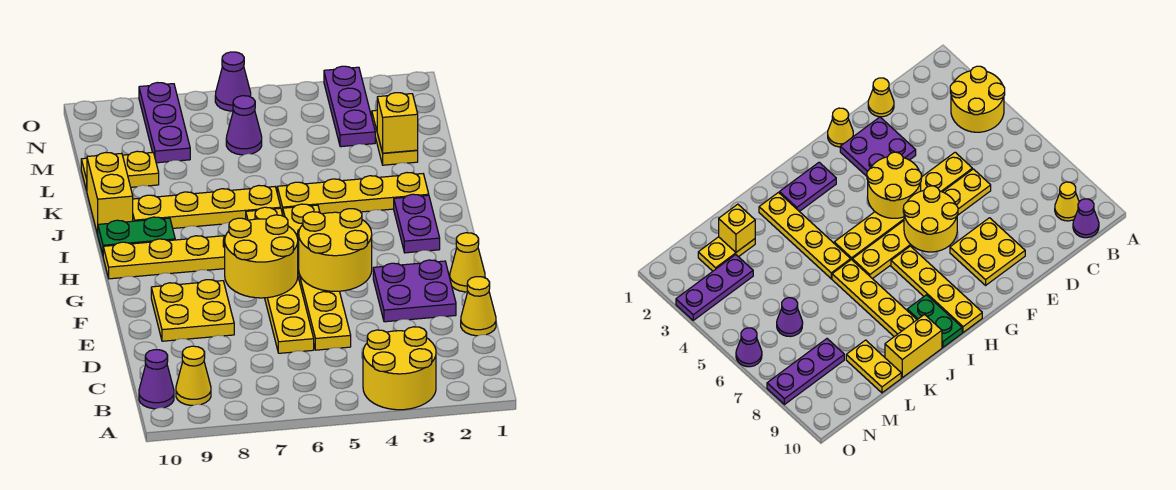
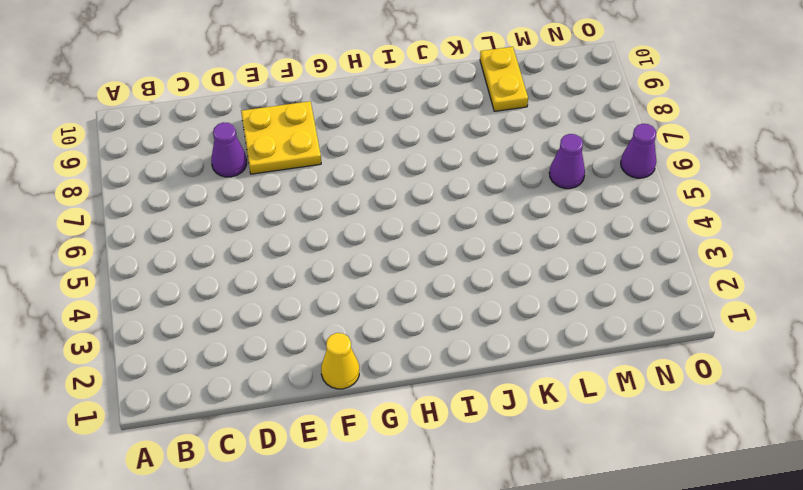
purple 1x1 cone [211,122,247,177] -> purple 1x1 cone moved to [139,349,174,409]
none -> yellow 2x2 round brick [363,327,436,410]
none -> yellow 1x1 cone [176,346,211,405]
none -> yellow 1x1 cone [461,277,496,336]

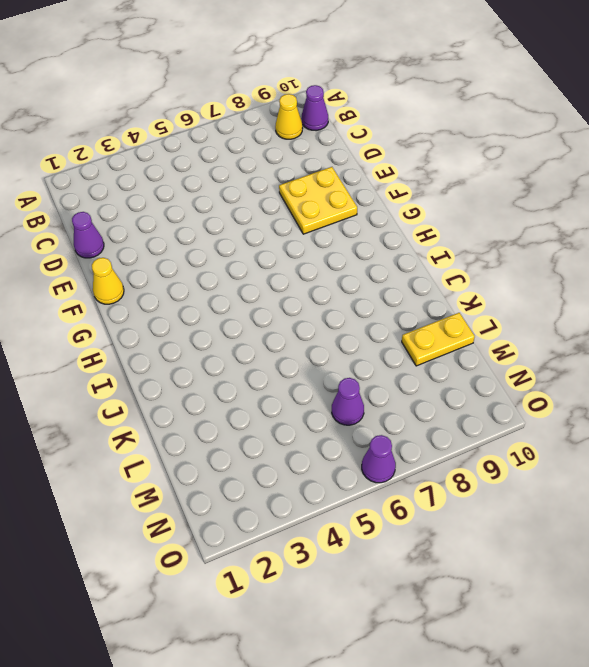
purple 1x1 cone [72,212,104,258] -> yellow 1x1 cone [461,277,496,336]
none -> yellow 2x2 round brick [363,327,436,410]
none -> yellow 1x6 plate [283,204,351,350]
none -> yellow 1x6 plate [246,207,314,353]

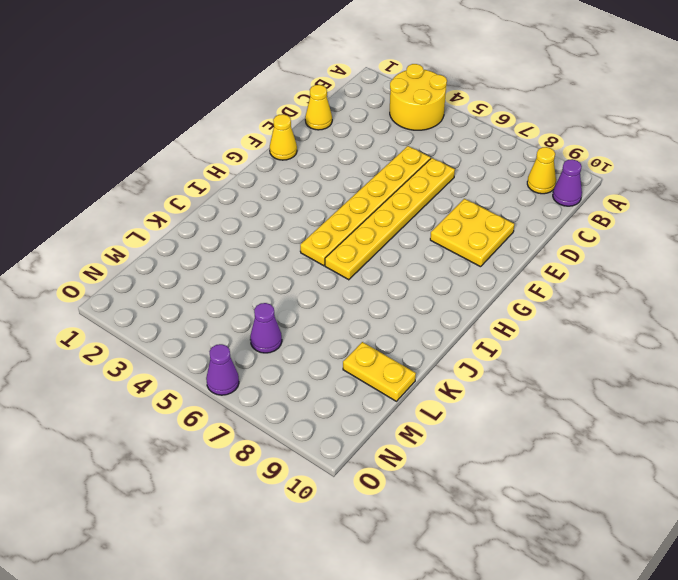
none -> purple 2x2 plate [373,260,456,322]
none -> purple 1x2 plate [394,194,440,253]
none -> yellow 1x4 plate [103,235,226,279]

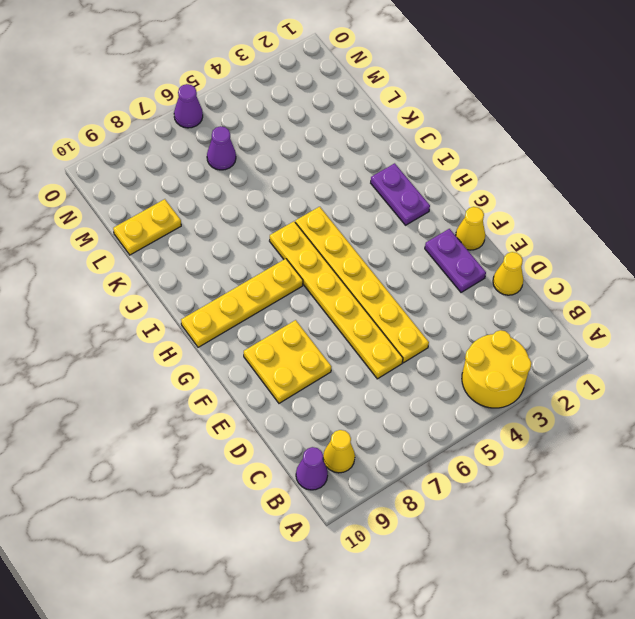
purple 1x2 plate [425,229,486,293] -> purple 2x2 plate [373,260,456,322]
none -> green 1x2 plate [98,217,175,255]
none -> yellow 1x4 plate [277,173,429,214]
none -> yellow 1x4 plate [133,186,281,228]

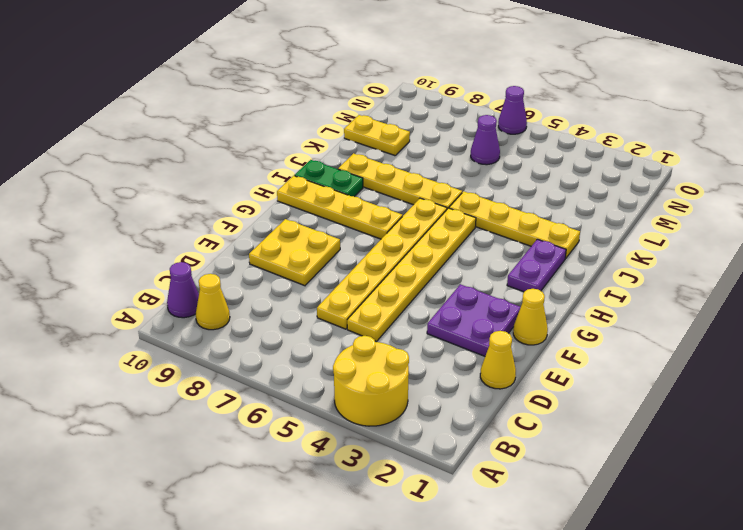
none -> yellow 1x2 brick [87,152,133,235]
none -> yellow 1x2 plate [372,110,418,165]
none -> purple 1x3 plate [324,66,375,147]

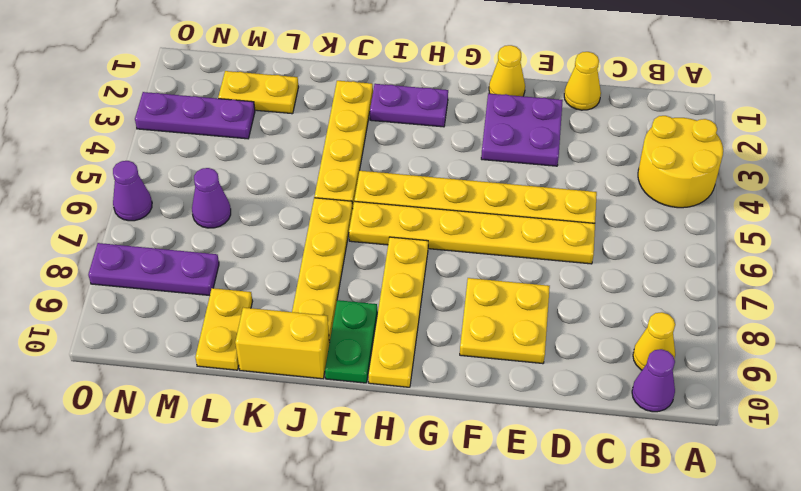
none -> yellow 2x2 round brick [299,209,372,291]
none -> yellow 2x2 round brick [225,215,298,298]
none -> yellow 1x1 brick [377,93,418,153]

